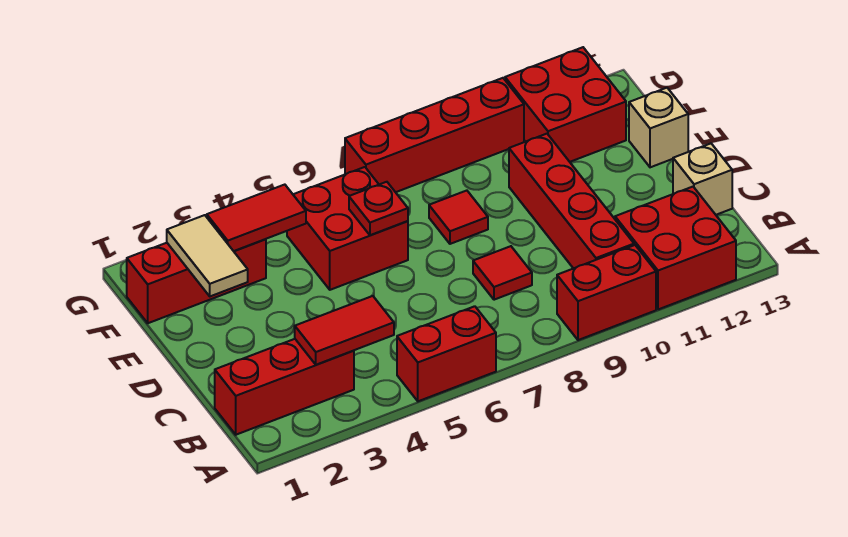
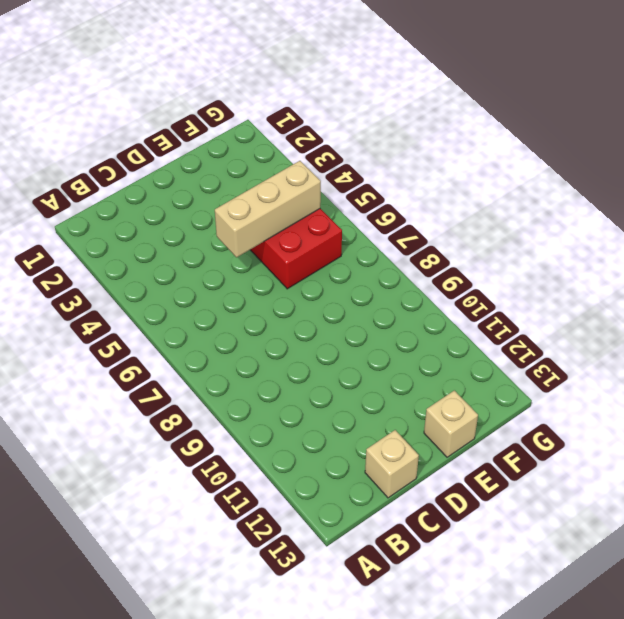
tan 1x3 brick [215,161,321,257] -> none
none -> red 1x2 brick [397,306,496,401]
none -> red 1x2 brick [557,245,656,340]
none -> red 2x2 brick [615,187,736,309]

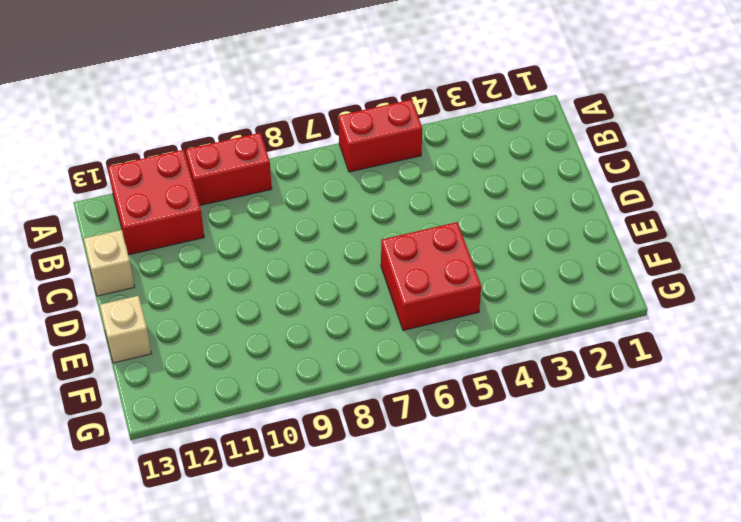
none -> red 1x3 brick [215,339,354,435]
none -> red 1x4 brick [509,134,634,268]
none -> red 1x1 tile [473,246,532,300]

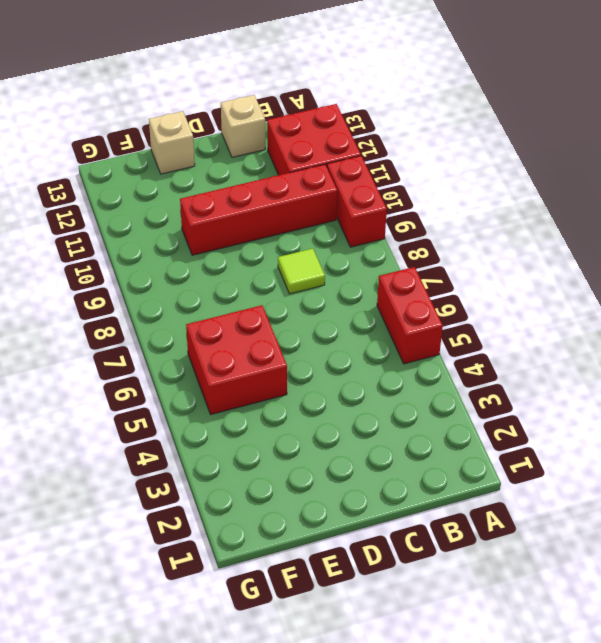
lime 1x1 tile [278,249,325,294] -> red 1x1 tile [473,246,532,300]
none -> red 1x3 brick [215,339,354,435]
none -> red 1x1 tile [429,191,488,244]
none -> red 1x3 brick [127,239,266,323]

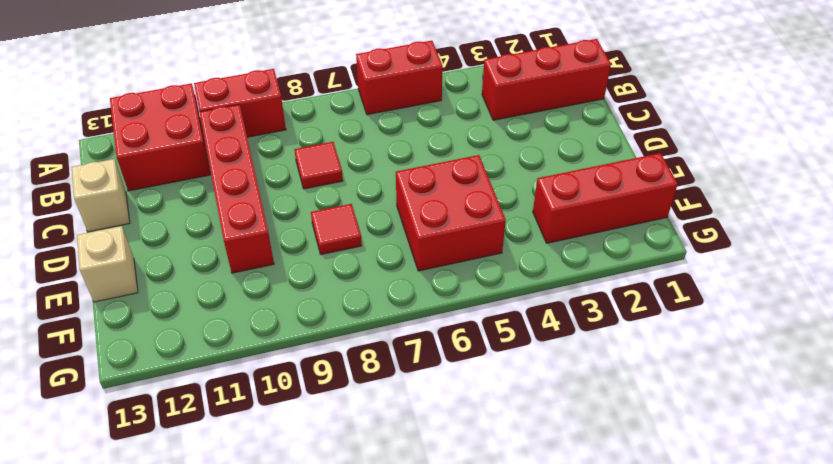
none -> red 2x2 brick [505,47,626,162]
none -> red 1x4 brick [345,78,524,192]
none -> red 1x2 tile [295,296,394,365]

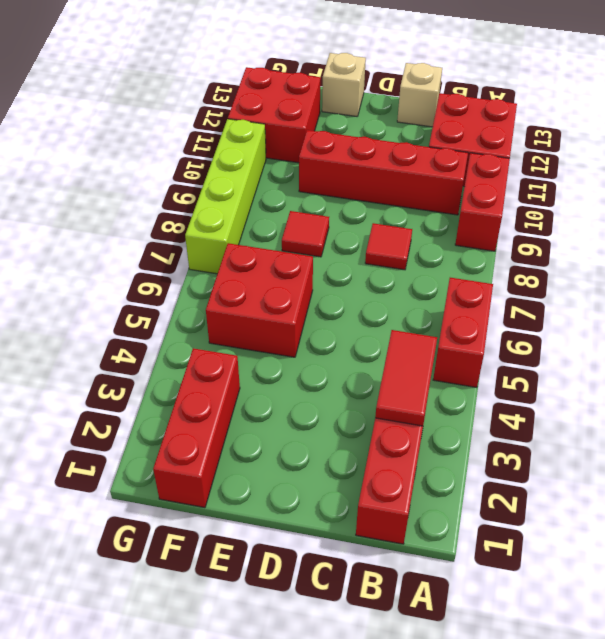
lime 1x4 brick [185,119,266,274] -> red 1x4 brick [345,78,524,192]
none -> tan 1x2 tile [167,215,248,296]
none -> red 1x1 plate [349,182,408,235]
none -> red 1x2 tile [207,185,306,251]

